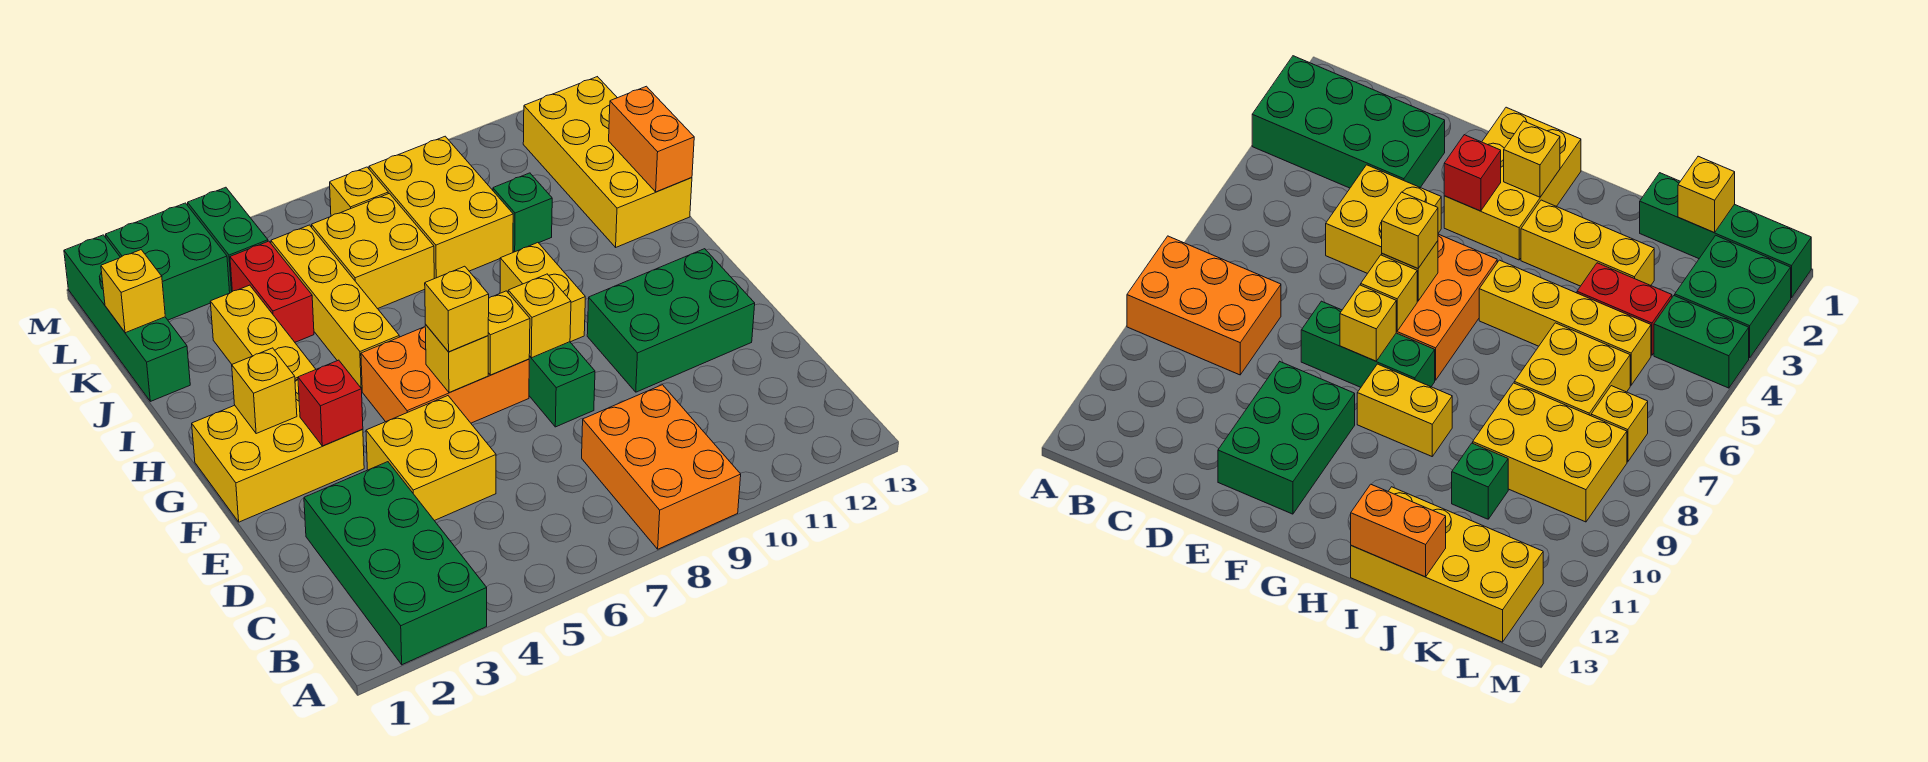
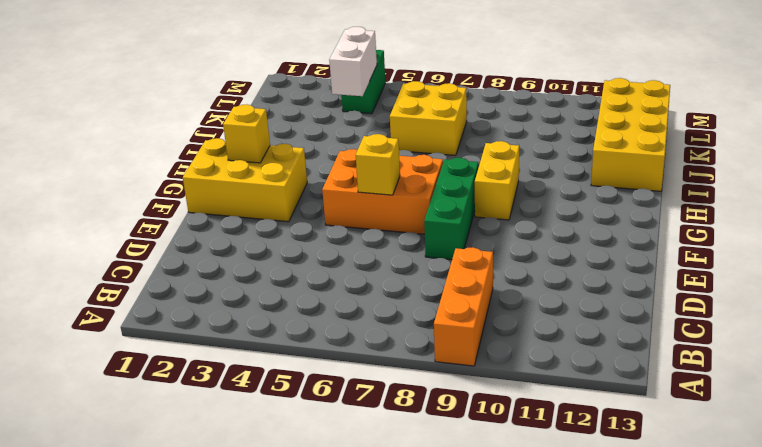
orange 1x3 brick [434,247,493,366] -> orange 2x3 brick [582,385,741,549]
white 1x2 brick [329,27,377,96] -> none
none -> green 2x4 brick [304,462,487,665]
none -> yellow 2x2 brick [366,396,496,521]
none -> green 2x3 brick [587,249,755,392]

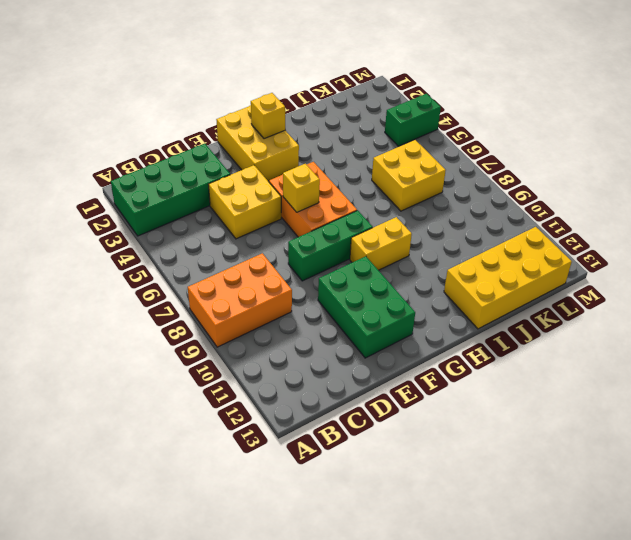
none -> yellow 1x3 brick [210,285,316,380]
none -> yellow 1x4 brick [271,225,399,389]
none -> green 1x4 brick [64,235,190,401]

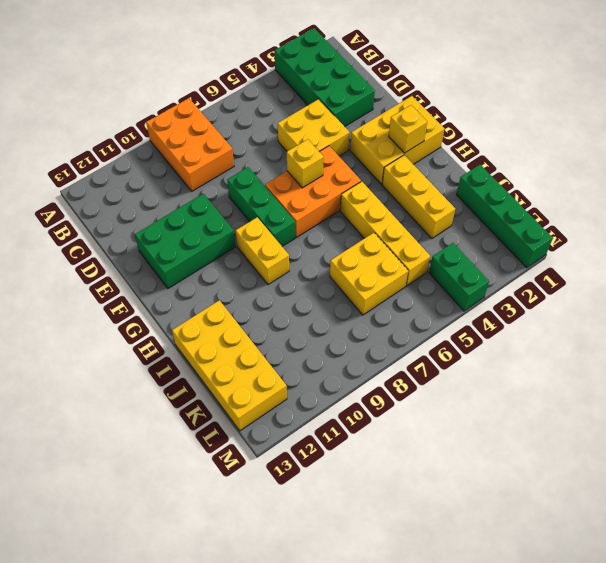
none -> red 1x2 brick [230,241,314,342]
none -> yellow 2x3 brick [369,136,513,279]
none -> green 1x1 brick [493,173,552,252]

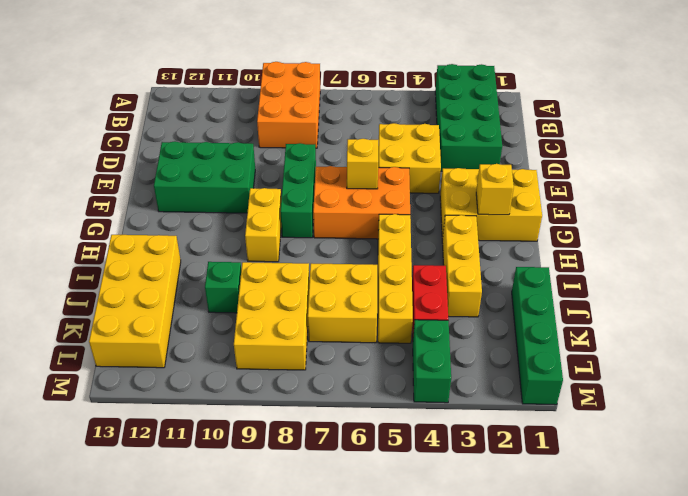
none -> green 2x2 brick [106,203,230,320]
none -> yellow 1x1 brick [330,167,388,216]
none -> red 1x1 brick [298,360,363,446]

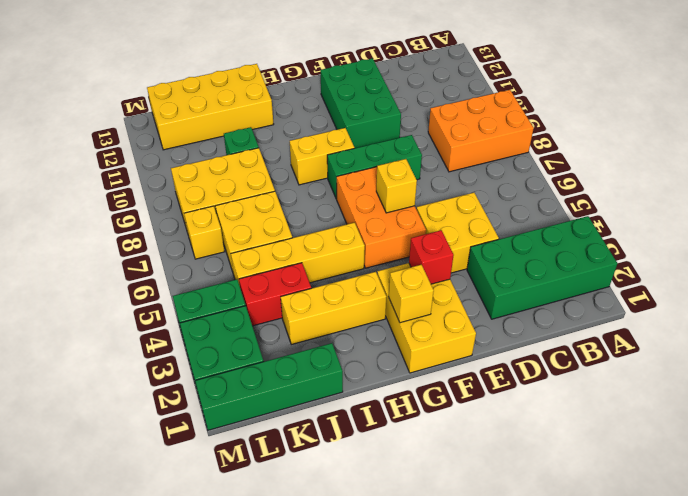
none -> yellow 1x1 brick [488,291,530,375]
none -> yellow 1x1 brick [508,274,571,358]
none -> orange 1x2 brick [609,86,694,192]

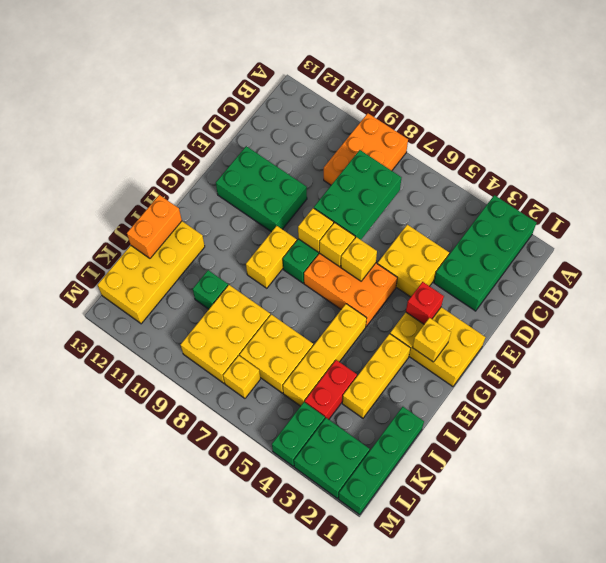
green 2x3 brick [314,150,401,240] -> none
none -> yellow 1x1 brick [101,250,165,333]
none -> yellow 1x1 brick [425,266,489,352]

